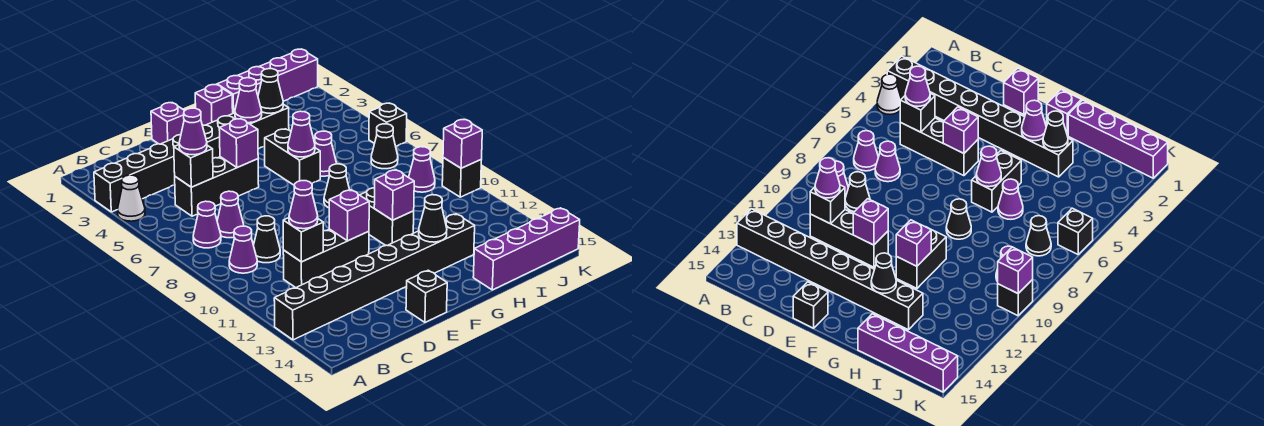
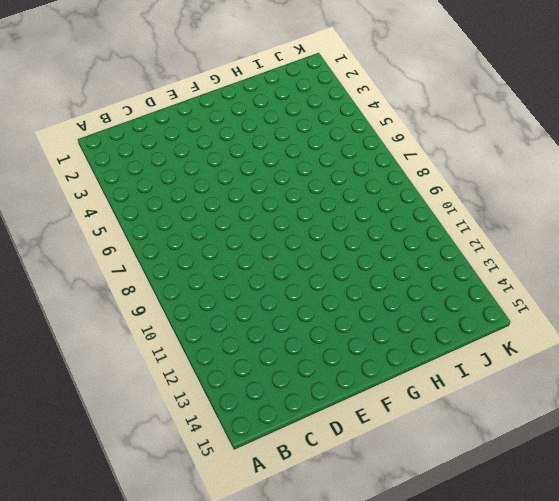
none -> black 1x8 brick [94,104,289,212]
none -> white 1x1 cone [117,175,145,221]
none -> black 1x8 brick [274,214,475,340]
none -> purple 1x1 cone [193,201,221,248]

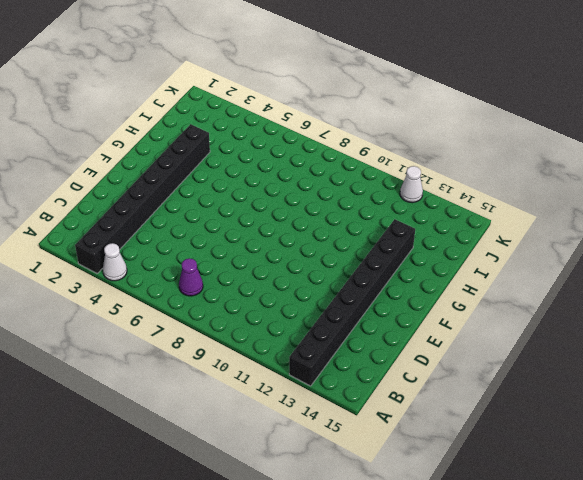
white 1x1 cone [400,166,423,203] -> none
none -> purple 1x1 cone [229,226,257,273]
none -> black 1x3 brick [175,157,259,216]
none -> purple 1x1 cone [217,191,244,238]
none -> black 1x1 cone [253,216,280,263]

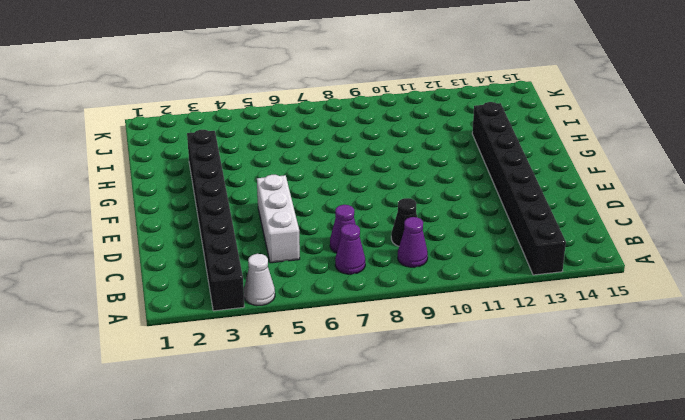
white 1x3 brick [257,175,300,263] -> black 1x3 brick [175,157,259,216]
none -> black 1x3 brick [283,229,369,288]
none -> purple 1x1 brick [151,103,185,144]
none -> black 1x1 brick [406,270,447,322]
none -> purple 1x1 brick [195,85,233,125]

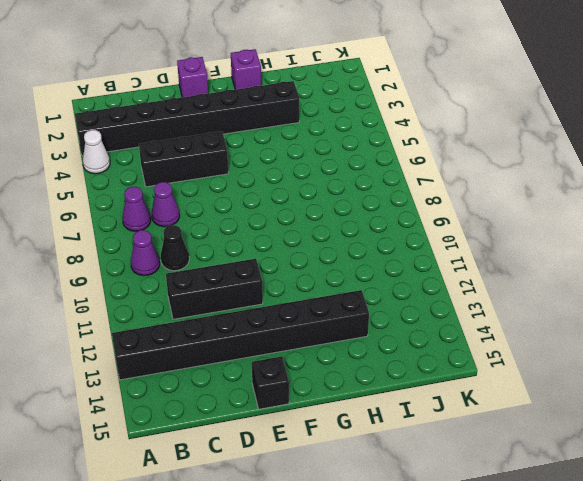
none -> black 1x2 brick [264,129,320,185]
none -> black 1x1 cone [324,164,350,208]
none -> black 1x2 brick [360,188,414,246]
none -> purple 1x4 brick [217,49,318,113]

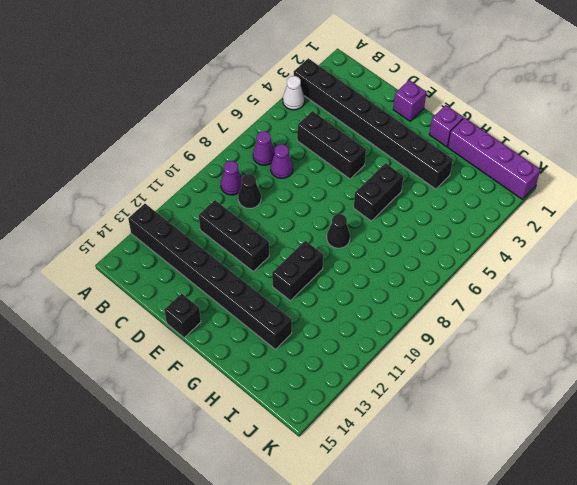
none -> purple 1x1 cone [315,131,337,176]
none -> purple 1x4 brick [473,208,580,290]
none -> black 1x1 cone [371,124,398,169]
none -> purple 1x1 cone [409,147,435,192]

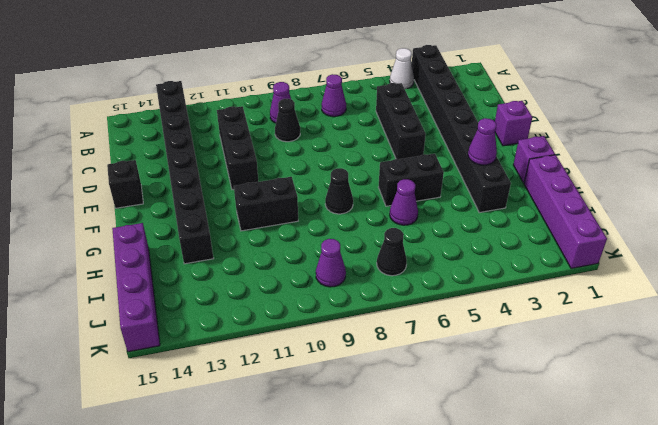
none -> purple 1x1 cone [217,191,244,238]
none -> black 1x1 brick [369,103,407,146]
none -> black 1x1 brick [442,158,481,197]
none -> black 1x1 brick [174,145,213,187]

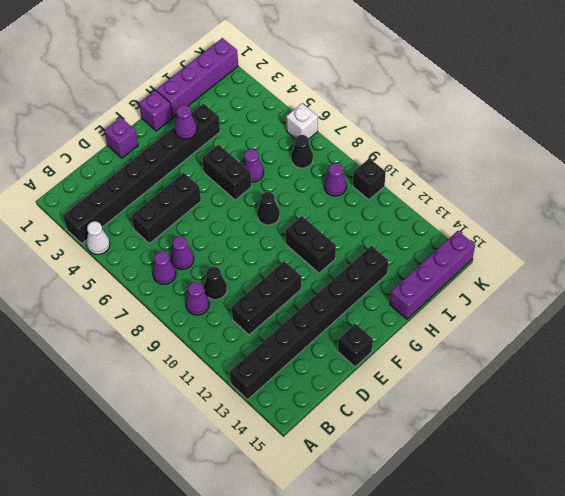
white 1x1 brick [286,103,318,139] -> black 1x1 brick [369,103,407,146]
none -> black 1x1 brick [174,145,213,187]
none -> black 1x1 brick [283,218,324,262]
none -> purple 1x1 brick [219,119,258,168]
none -> purple 1x1 brick [329,190,369,241]

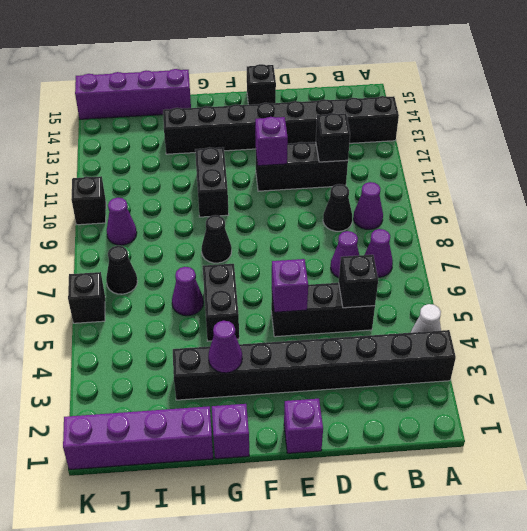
none -> purple 1x1 cone [288,111,315,157]
none -> purple 1x1 brick [374,170,414,220]
none -> black 1x1 cone [419,195,447,242]
none -> black 1x1 cone [258,69,283,113]

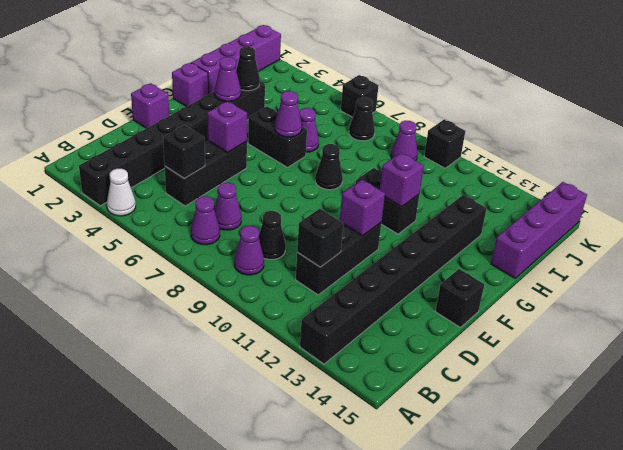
none -> black 1x1 cone [419,195,447,242]
none -> purple 1x1 brick [443,120,482,168]
none -> purple 1x1 cone [179,108,207,155]
none -> purple 1x1 cone [289,181,318,229]

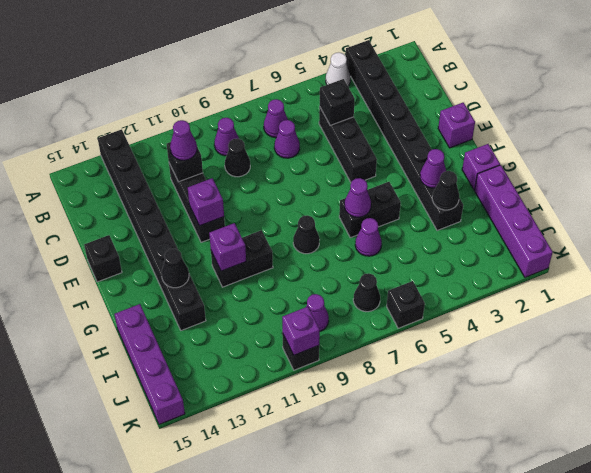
none -> purple 1x1 brick [219,119,258,168]
none -> purple 1x1 cone [179,108,207,155]

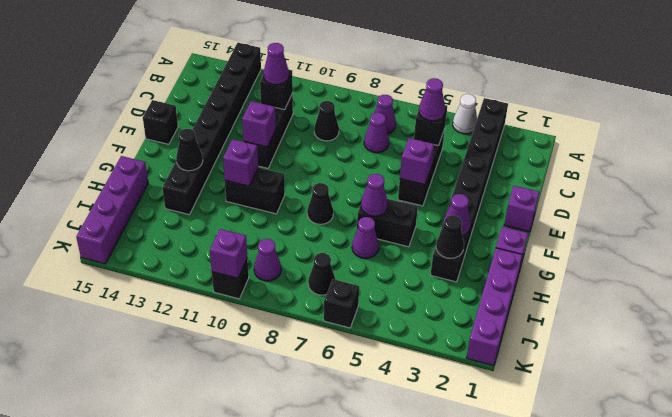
none -> purple 1x1 cone [229,226,257,273]

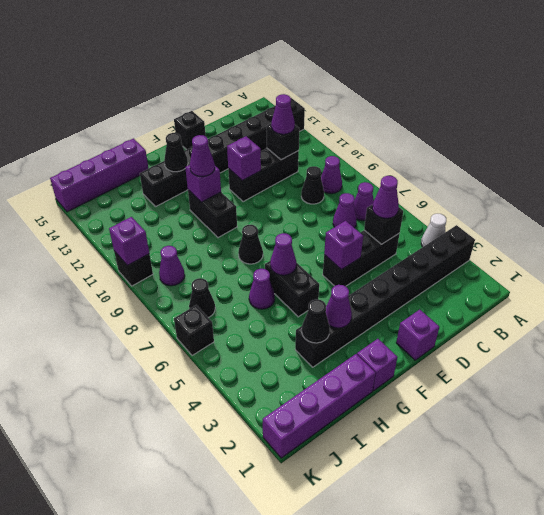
purple 1x1 cone [190,135,215,177] -> none

